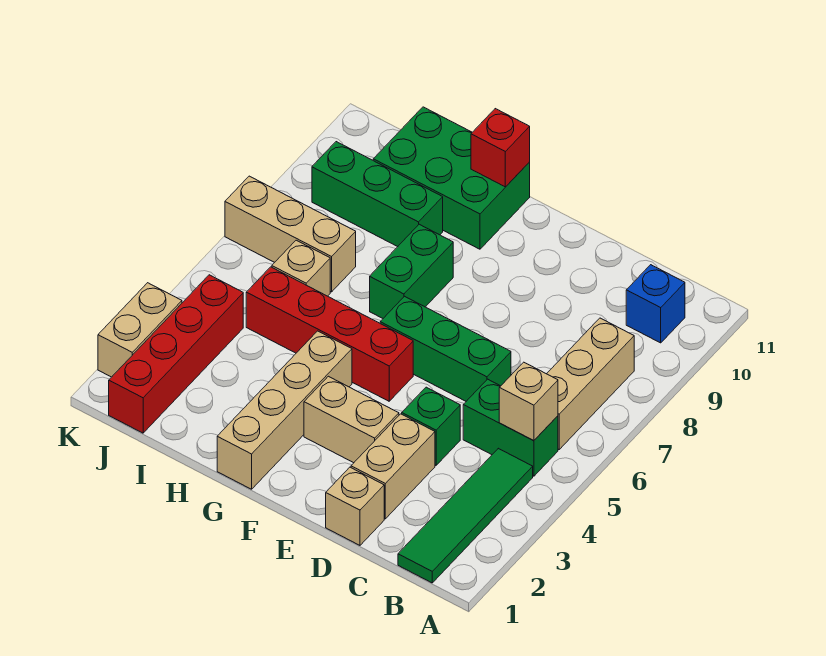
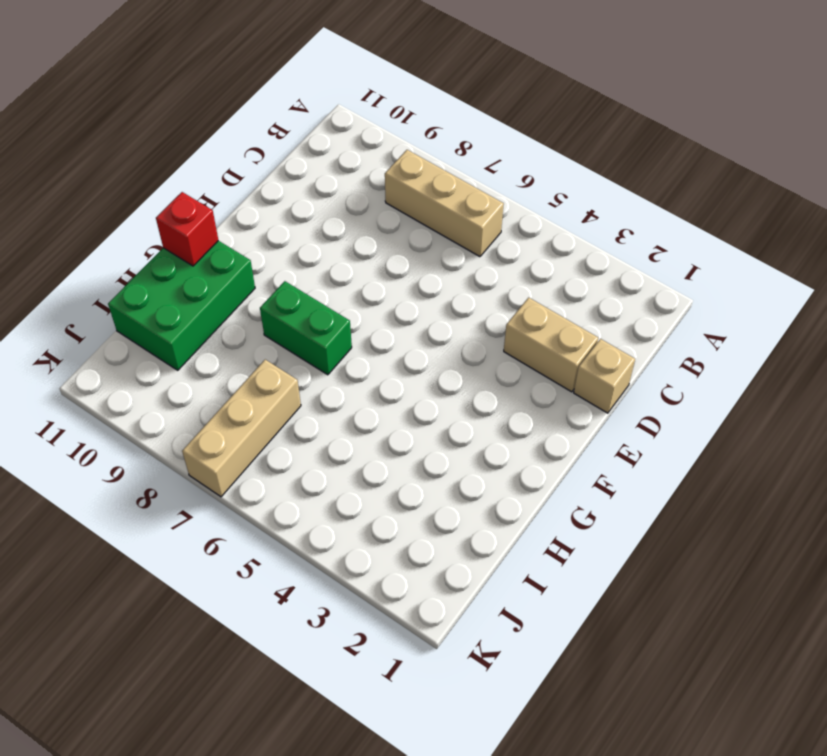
none -> green 1x4 tile [398,448,533,583]
none -> green 1x2 brick [463,379,558,476]
none -> blue 1x1 brick [626,265,685,343]

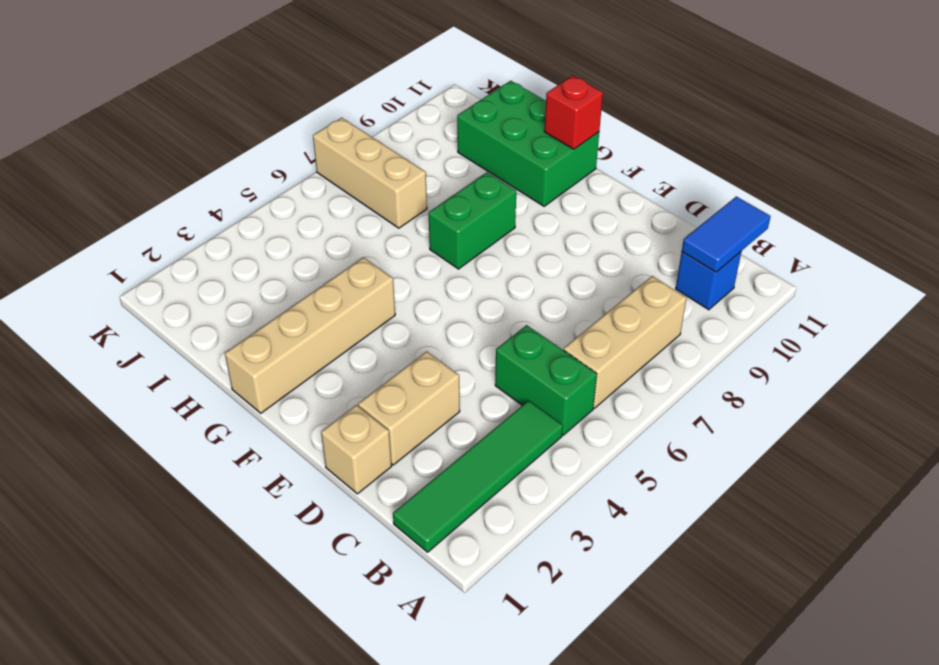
blue 1x2 tile [682,196,771,272] -> none
none -> green 1x1 brick [402,387,460,465]
none -> green 1x3 brick [380,296,511,401]
none -> tan 1x2 brick [304,376,399,463]

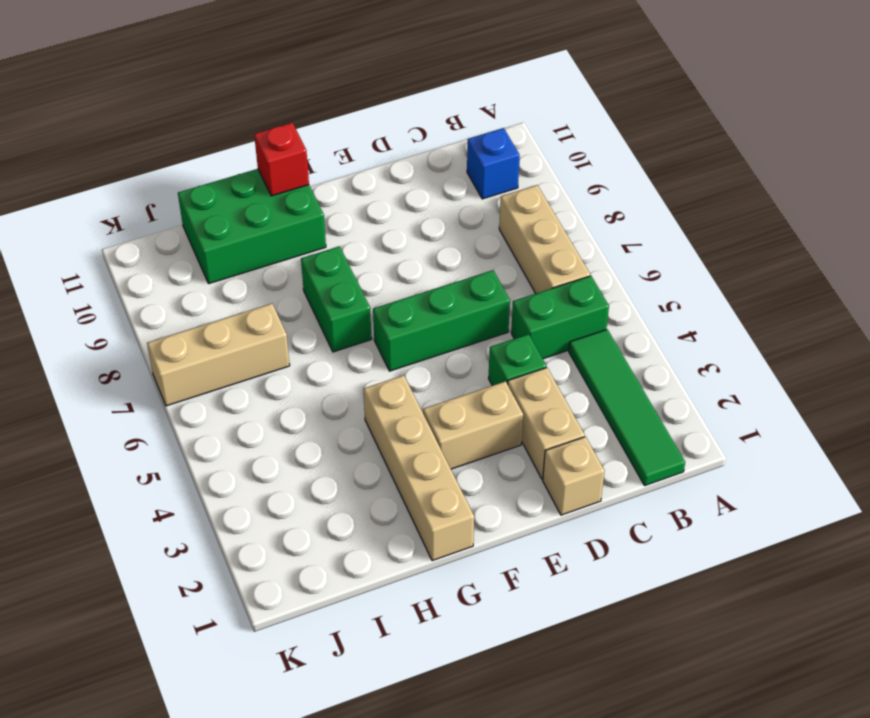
none -> red 1x4 brick [246,267,413,401]
none -> green 1x3 brick [312,142,443,247]
none -> tan 1x1 brick [272,240,330,296]

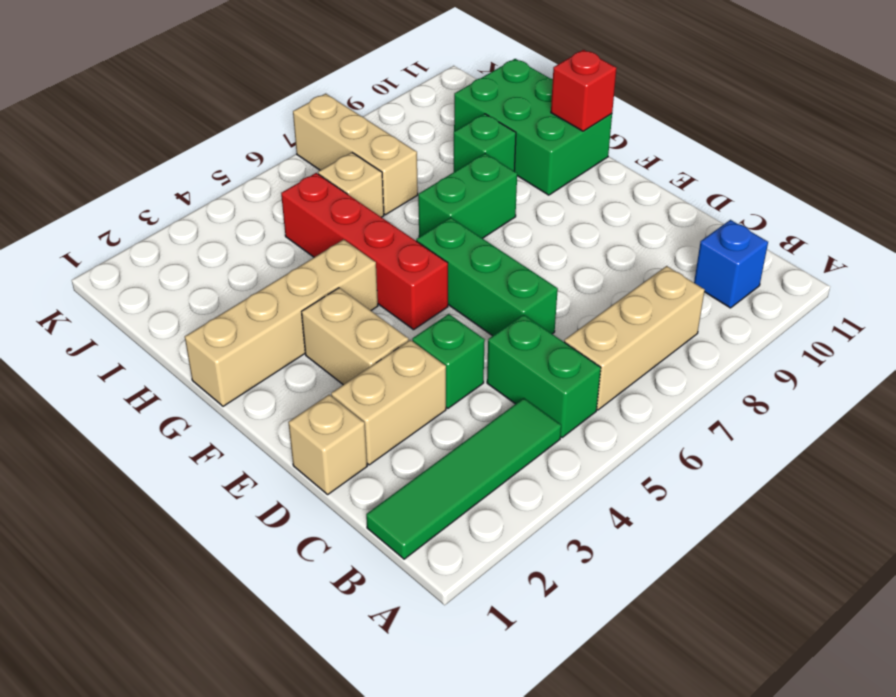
green 1x1 brick [454,114,516,172] -> green 1x3 brick [312,142,443,247]
none -> red 1x4 brick [109,275,243,433]
none -> tan 1x2 brick [98,283,182,377]
none -> tan 1x1 brick [499,362,558,440]

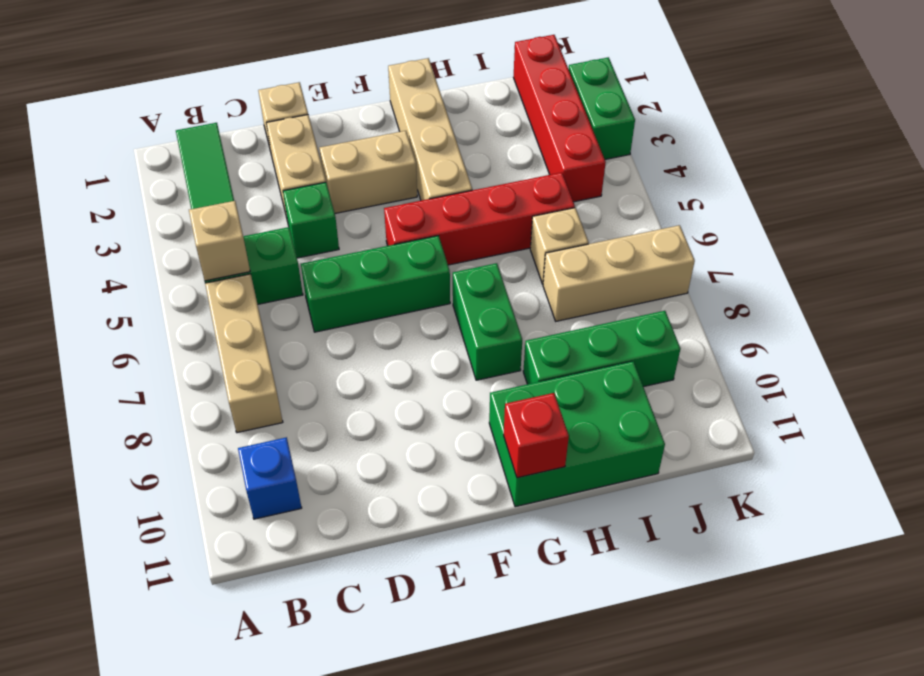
green 1x2 brick [569,57,635,159] -> tan 1x2 brick [98,283,182,377]

